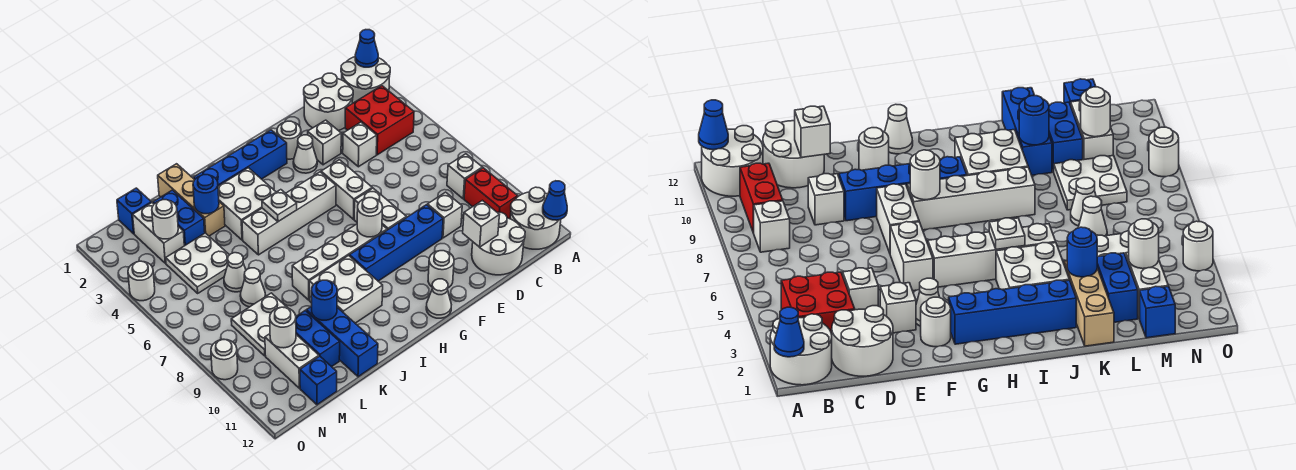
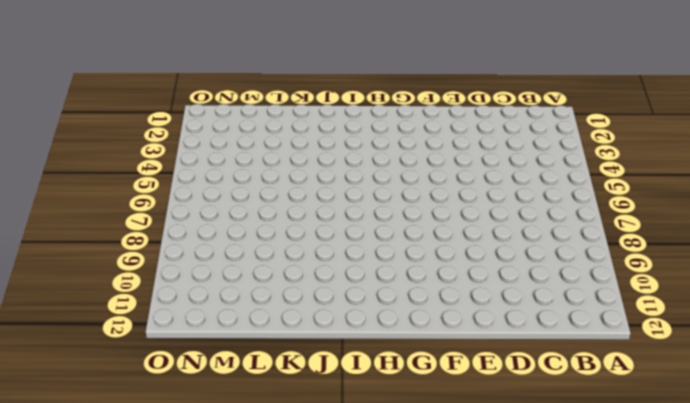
none -> white 2x2 round brick [341,57,390,103]
none -> white 2x2 round brick [510,187,561,249]
none -> red 2x2 brick [345,86,414,155]
none -> white 1x1 brick [447,154,482,199]

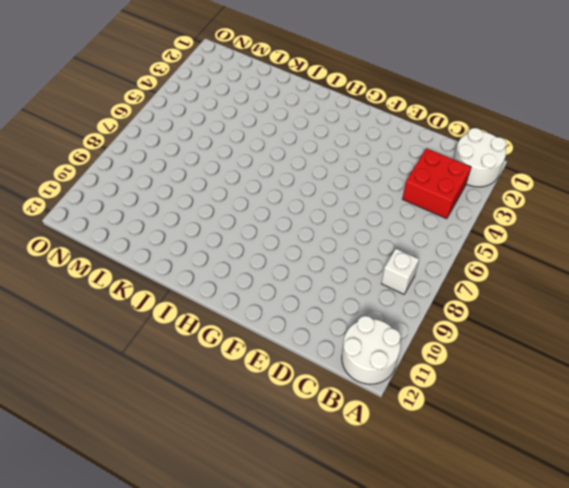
none -> red 1x2 brick [464,168,518,219]
none -> white 2x2 round brick [304,73,353,131]
none -> white 2x2 round brick [472,212,525,275]
none -> white 1x1 brick [343,122,377,167]

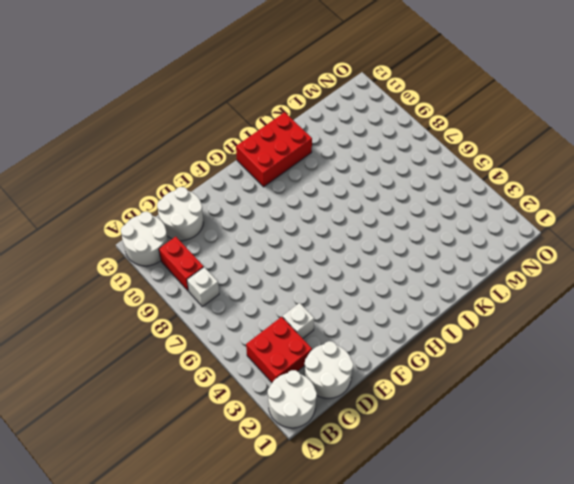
red 2x3 brick [236,112,312,187] -> none
none -> white 1x1 brick [427,192,462,238]
none -> white 1x1 brick [308,120,341,165]
none -> blue 1x4 brick [350,205,443,281]
none -> white 1x1 round brick [277,121,301,159]

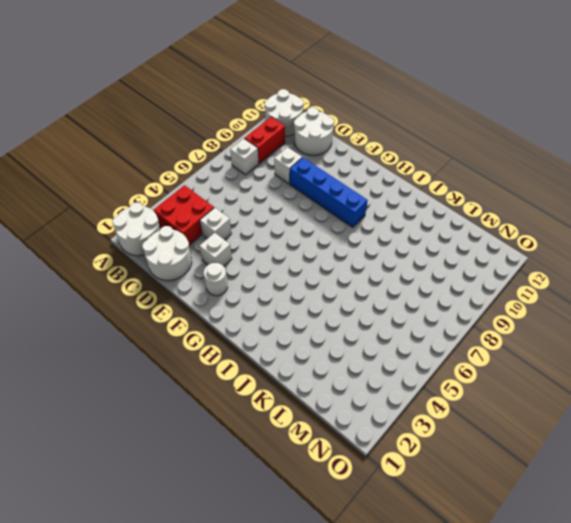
none -> white 1x1 cone [293,135,317,173]
none -> white 1x2 brick [321,160,372,219]
none -> white 1x2 brick [354,188,406,230]
none -> white 1x1 round brick [428,251,454,288]

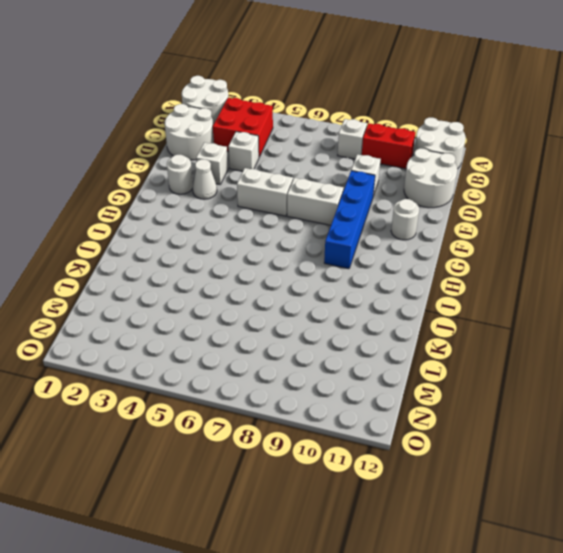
none -> blue 1x4 brick [194,130,287,186]
none -> white 1x4 brick [242,172,336,255]
none -> white 1x4 brick [292,224,387,300]
none -> white 1x1 cone [426,279,451,318]

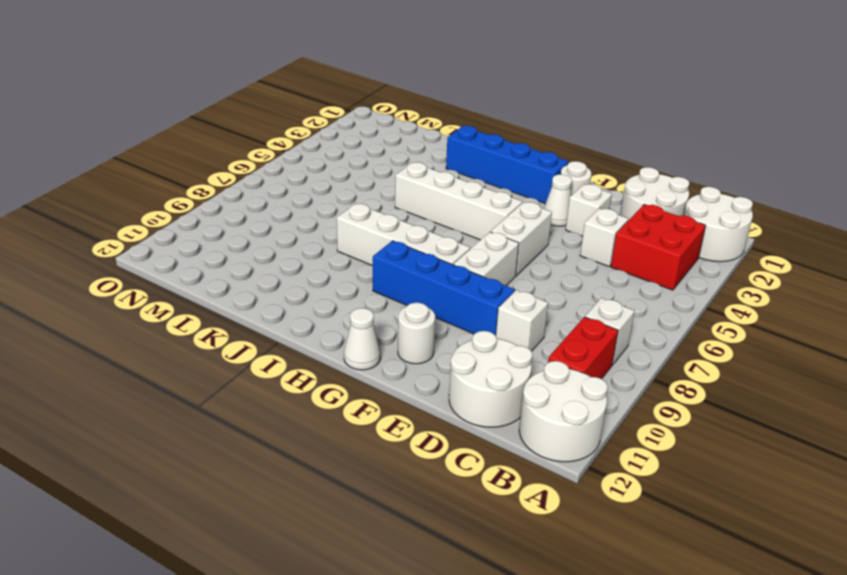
none -> white 2x2 brick [218,168,276,240]
none -> white 2x2 brick [309,256,383,323]
none -> tan 1x3 brick [158,164,225,236]
none -> blue 1x3 brick [306,306,378,377]

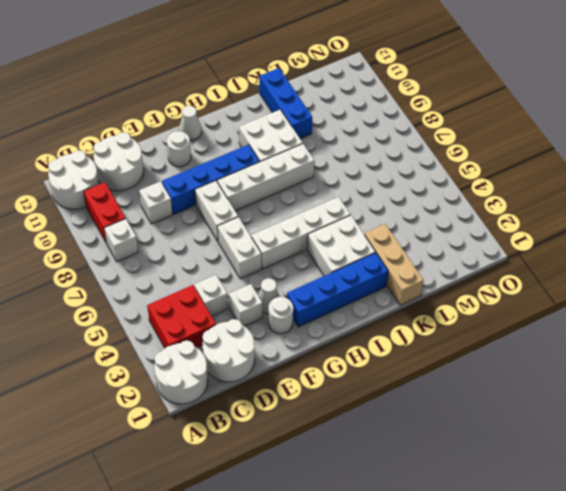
none -> blue 1x2 brick [153,190,205,246]
none -> white 2x2 plate [166,233,229,293]
none -> white 1x1 cone [224,253,246,292]
none -> white 1x1 cone [240,268,266,307]

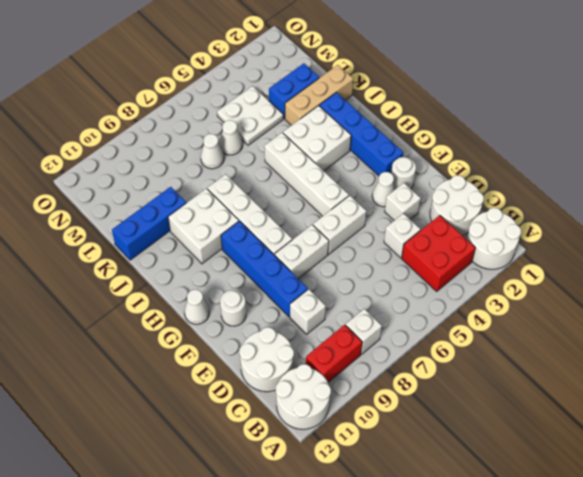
none -> white 2x2 plate [231,293,296,356]
none -> blue 1x2 brick [296,311,340,367]
none -> blue 1x1 brick [117,188,151,234]
none -> white 1x2 brick [133,203,184,263]

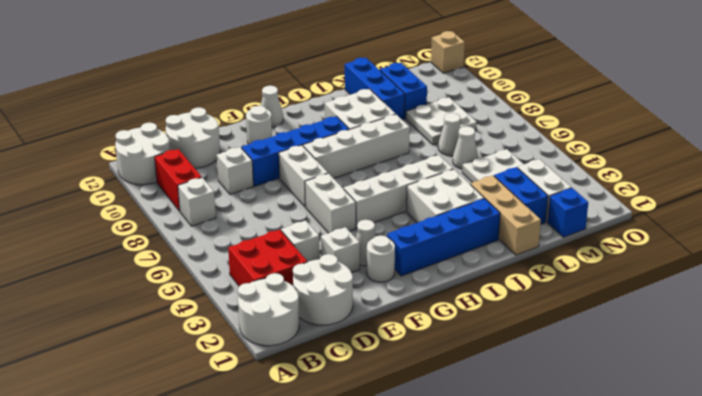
tan 1x1 brick [431,31,465,73] -> none
none -> white 1x2 brick [265,334,319,388]
none -> blue 1x1 brick [300,356,337,405]
none -> white 1x1 round brick [128,261,155,301]
none -> white 1x1 round brick [211,339,238,380]

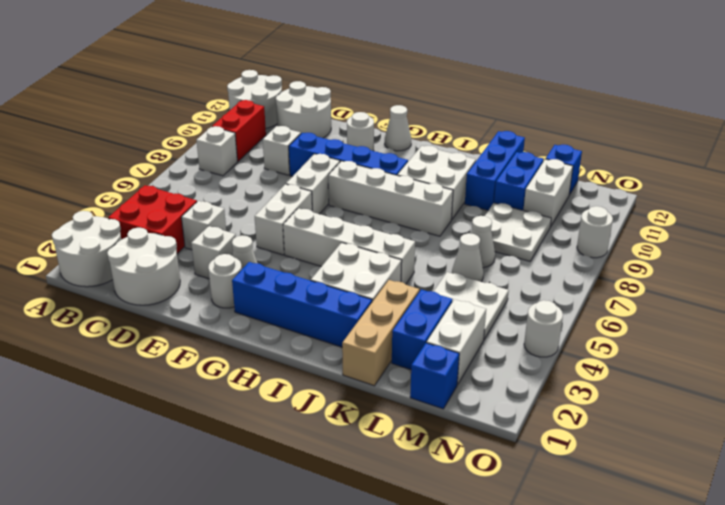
none -> blue 1x1 cone [355,30,378,67]
none -> blue 1x1 cone [543,181,567,220]
none -> white 1x1 brick [463,200,499,247]
none -> white 1x1 round brick [357,198,383,237]

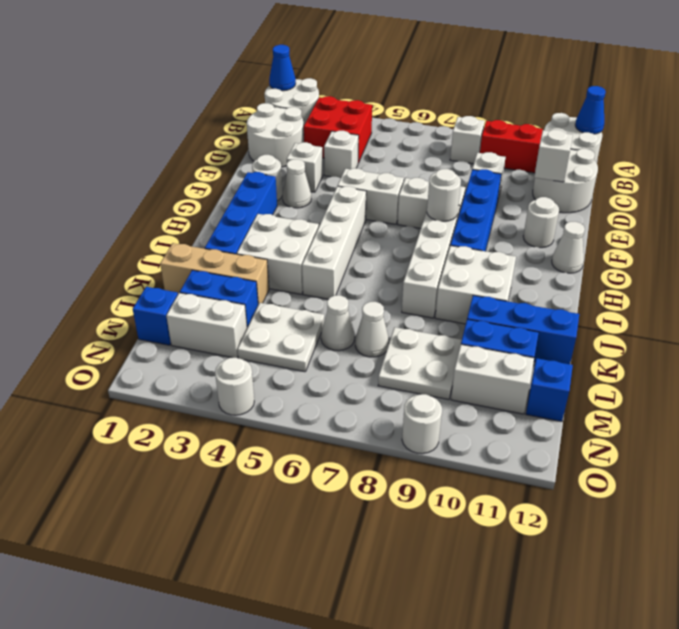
none -> white 1x1 plate [262,190,297,222]
none -> blue 1x1 round brick [193,175,219,214]
none -> blue 1x1 round brick [311,280,337,320]
none -> white 1x1 round brick [152,200,178,239]

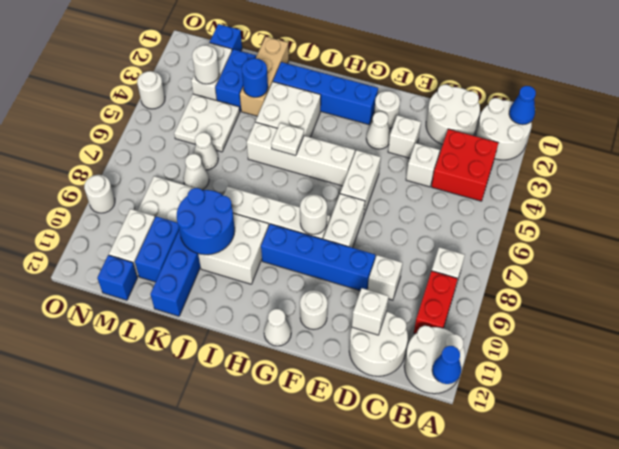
blue 2x2 round brick [177,188,235,255] -> blue 1x1 round brick [311,280,337,320]
none -> white 1x1 round brick [270,307,296,348]

